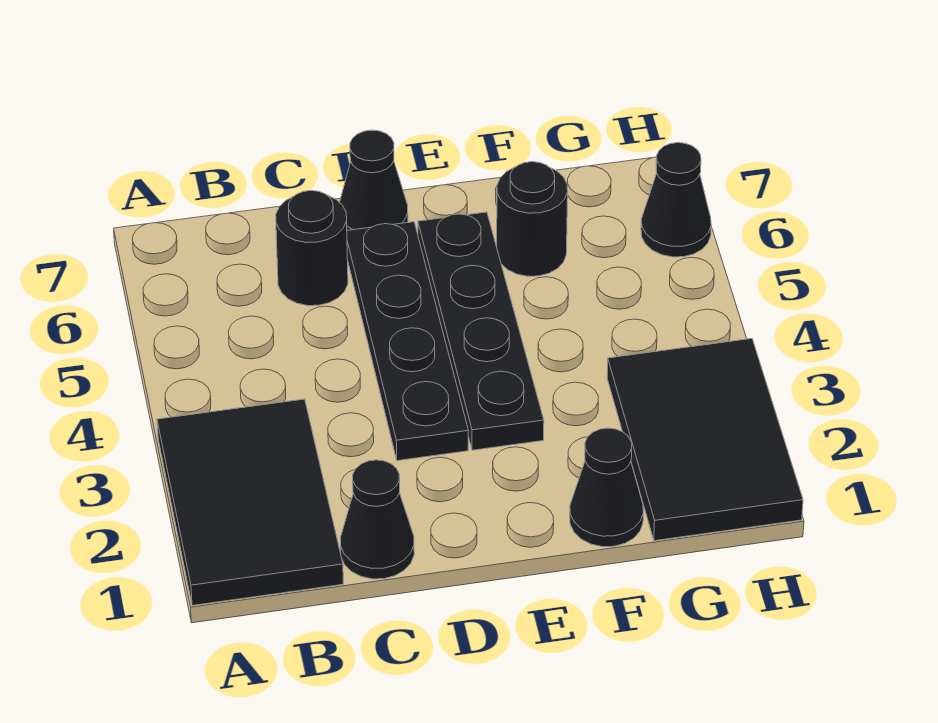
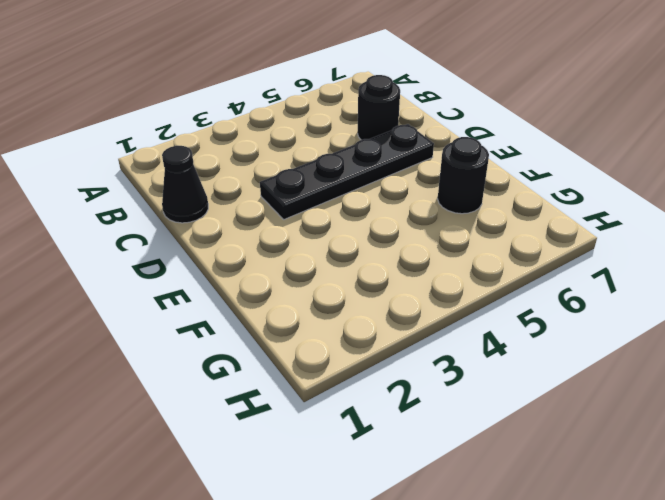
none -> black 2x3 tile [157,399,343,606]
none -> black 1x1 cone [340,130,408,230]

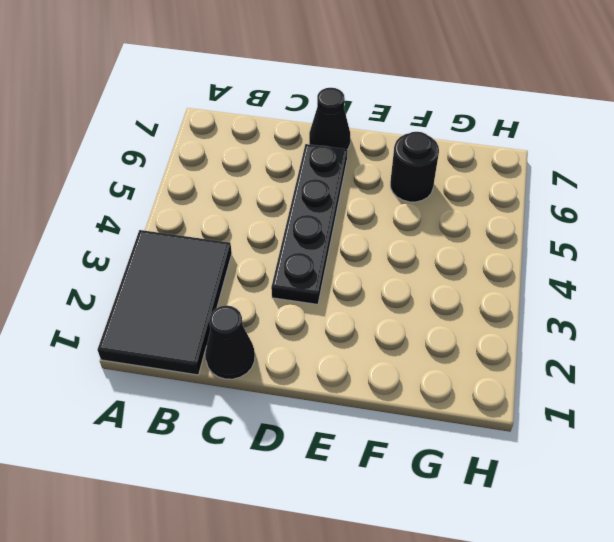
none -> black 1x1 round brick [276,191,348,306]
none -> black 1x4 plate [418,212,544,450]

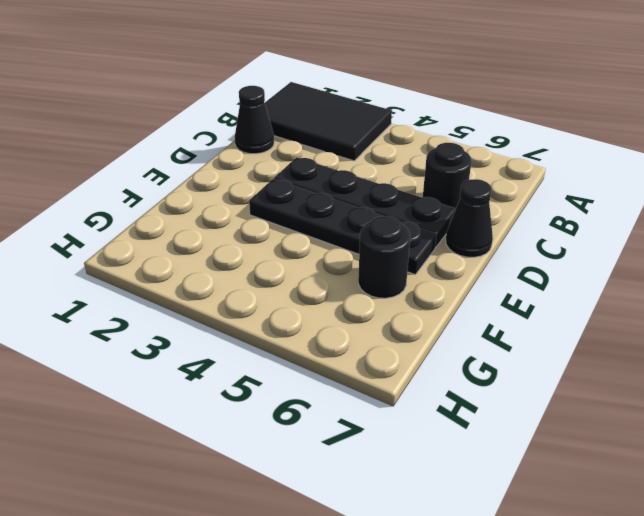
none -> black 1x1 cone [570,428,643,547]
none -> black 2x3 tile [607,338,803,541]

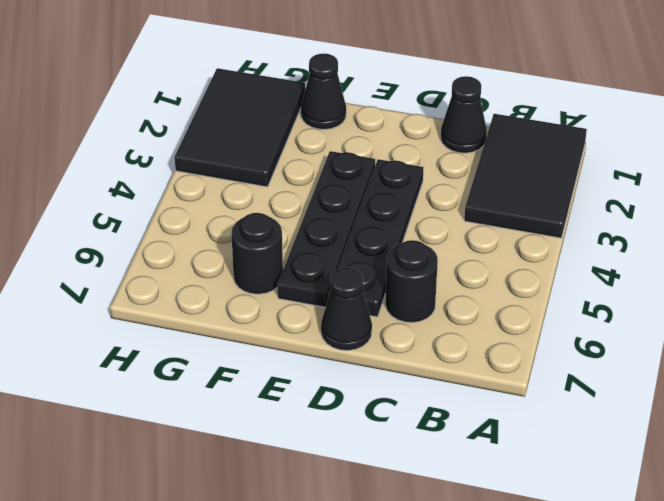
none -> black 1x1 cone [641,143,711,257]

